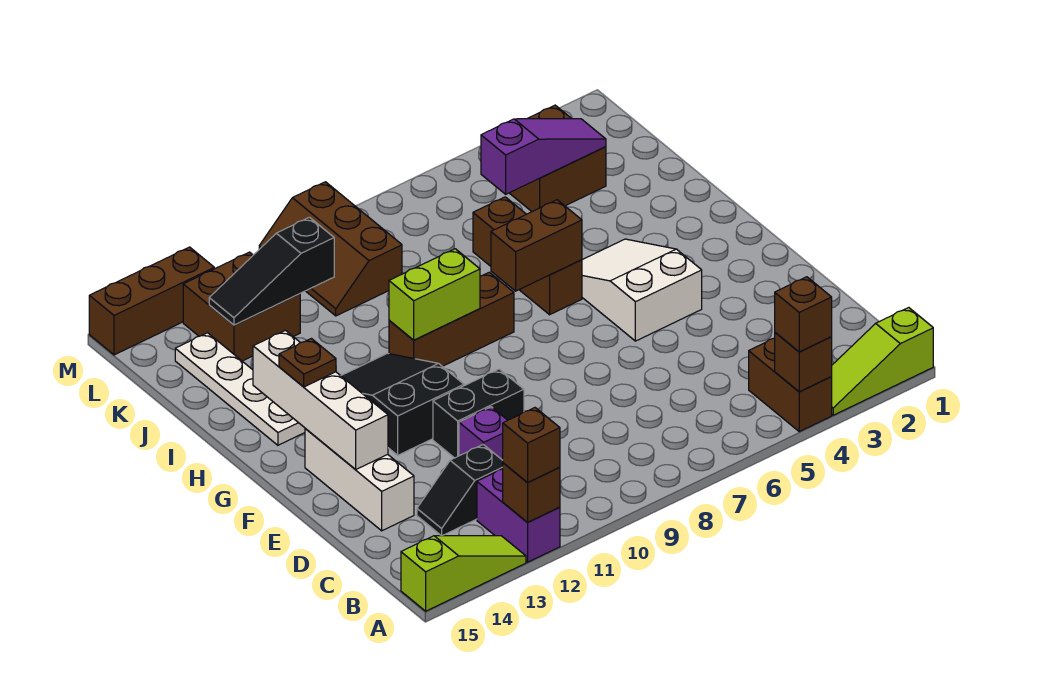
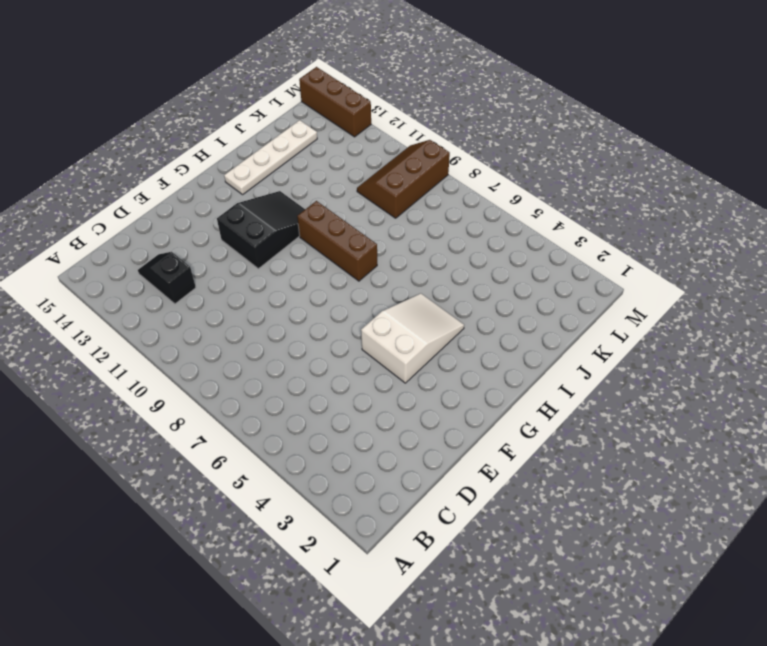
none -> lime 1x3 slope [831,308,933,415]
none -> brown 1x2 brick [749,338,832,432]
none -> purple 1x2 brick [477,469,560,562]

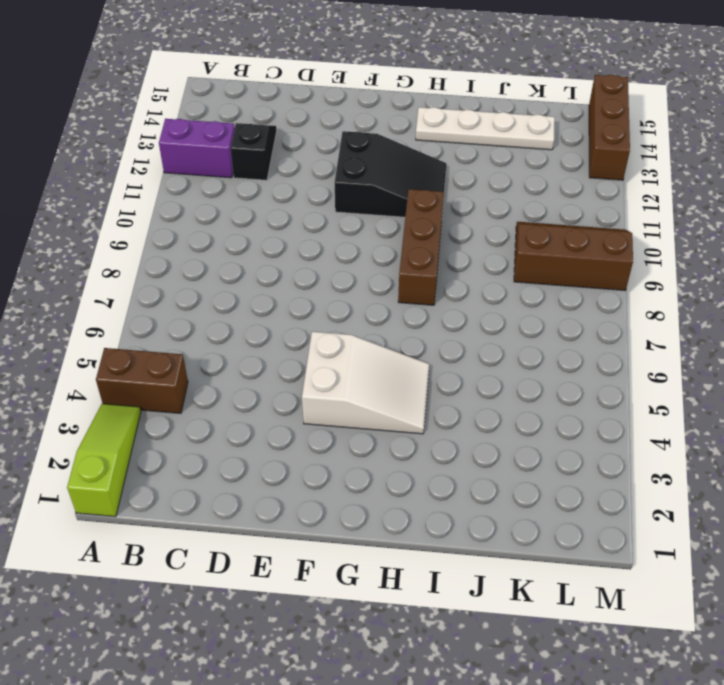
none -> lime 1x3 slope [401,536,526,611]
none -> purple 1x1 brick [459,407,508,460]
none -> white 1x3 brick [305,428,414,531]

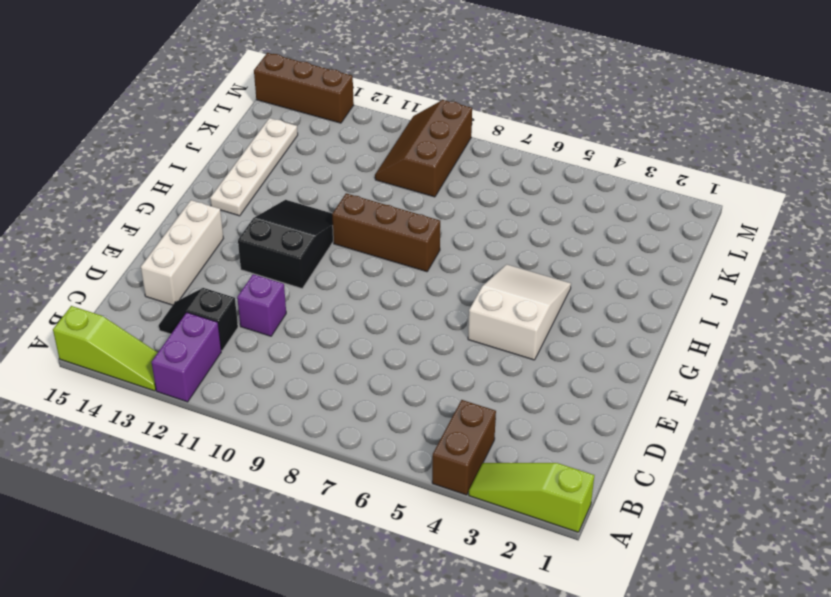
none -> black 1x2 brick [433,369,524,458]
none -> brown 1x3 brick [473,197,582,315]
none -> brown 2x2 brick [510,105,606,212]

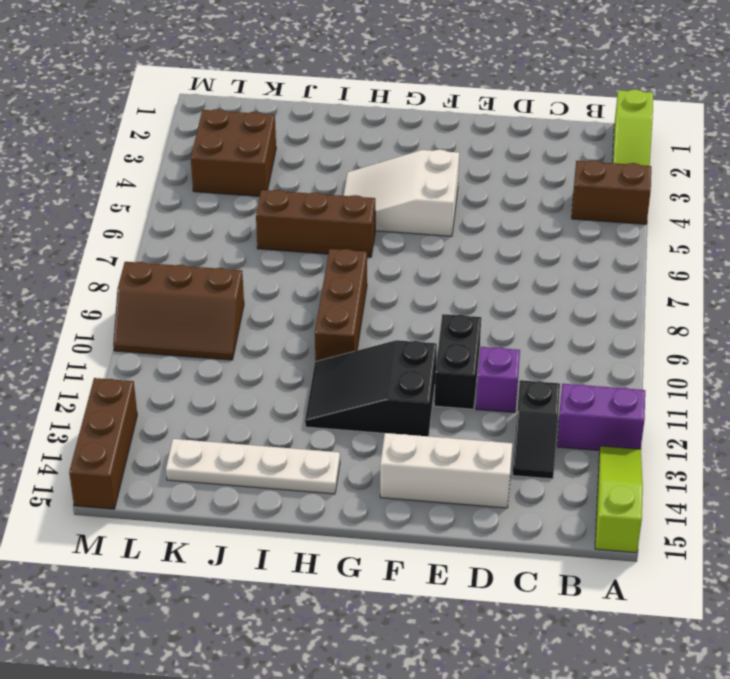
none -> brown 2x2 brick [183,252,300,361]
none -> brown 1x1 brick [775,332,832,392]
none -> brown 1x1 brick [503,463,560,523]

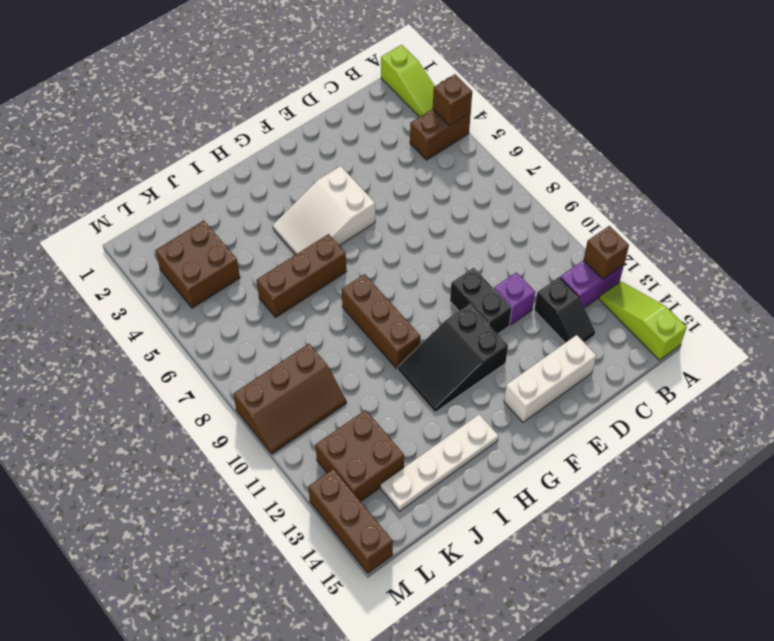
none -> white 1x4 brick [253,330,388,470]
none -> brown 1x2 brick [491,200,582,291]
none -> lime 1x2 brick [389,249,480,340]

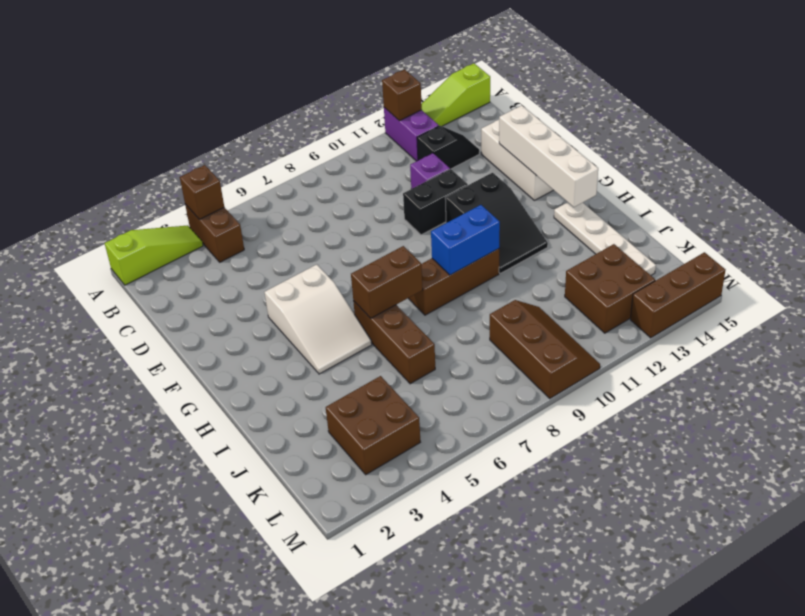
blue 1x2 brick [431,205,500,275] -> lime 1x2 brick [389,249,480,340]
none -> purple 1x3 slope [481,119,606,194]
none -> black 1x3 slope [209,217,334,325]
none -> brown 1x1 brick [775,277,832,352]

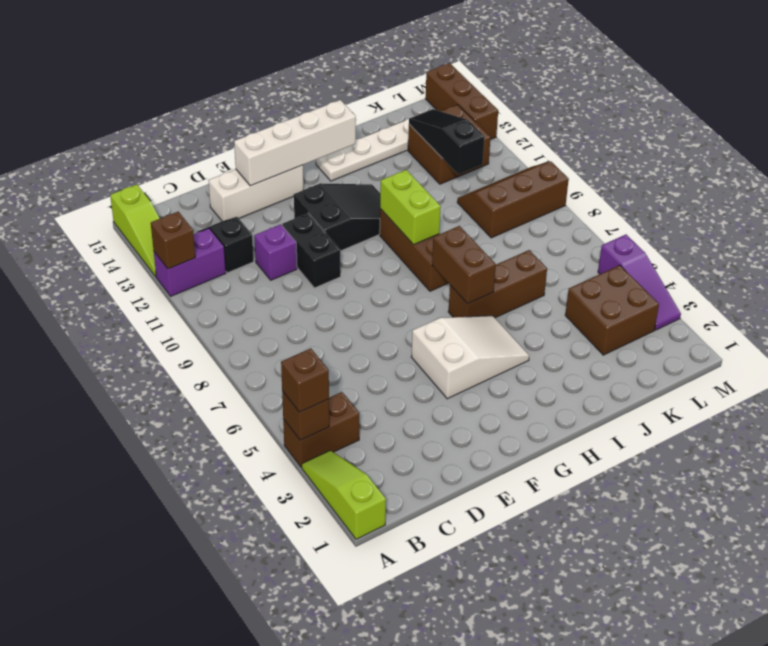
purple 1x3 slope [598,235,681,330] -> purple 1x3 slope moved to [481,119,606,194]
none -> brown 1x1 brick [503,408,560,483]
none -> brown 1x1 plate [279,339,336,387]

